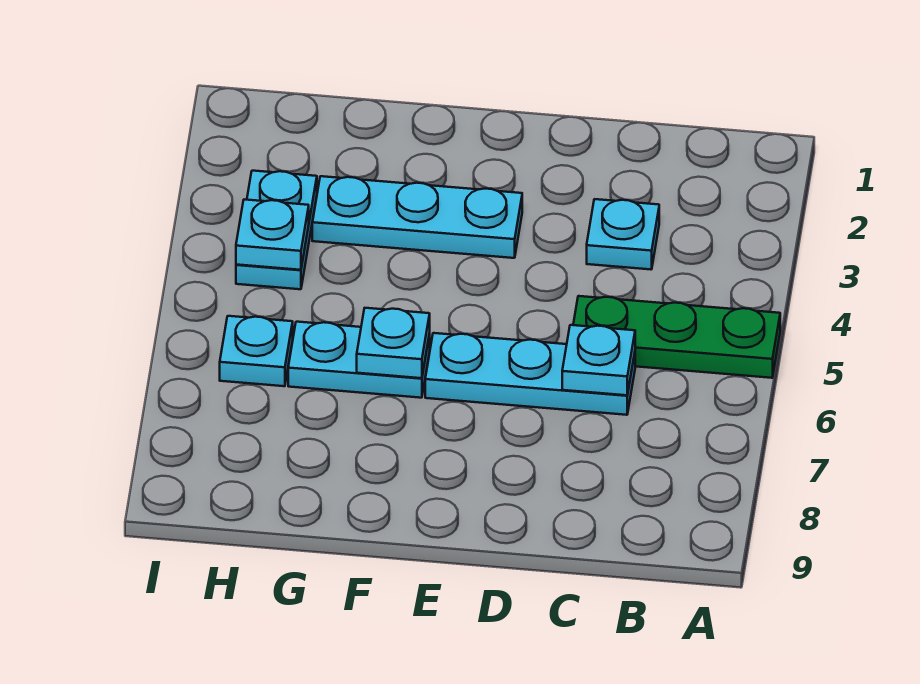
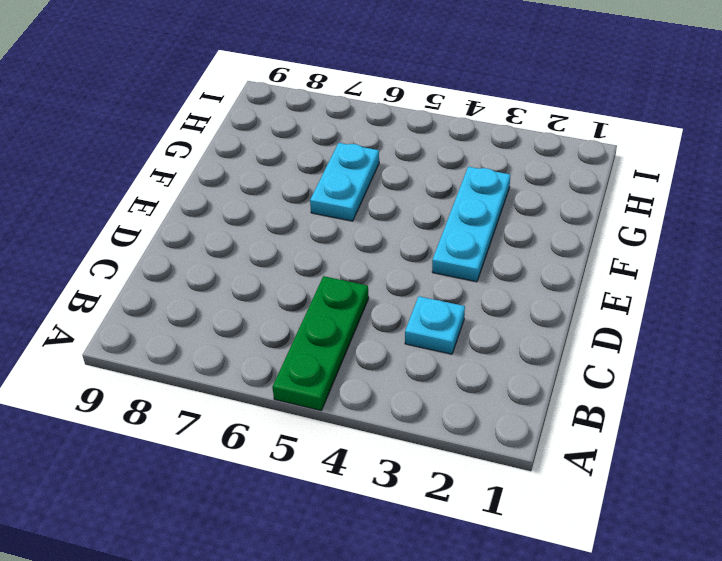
none -> cyan 1x3 plate [425,333,635,415]
none -> cyan 1x2 plate [236,171,317,289]

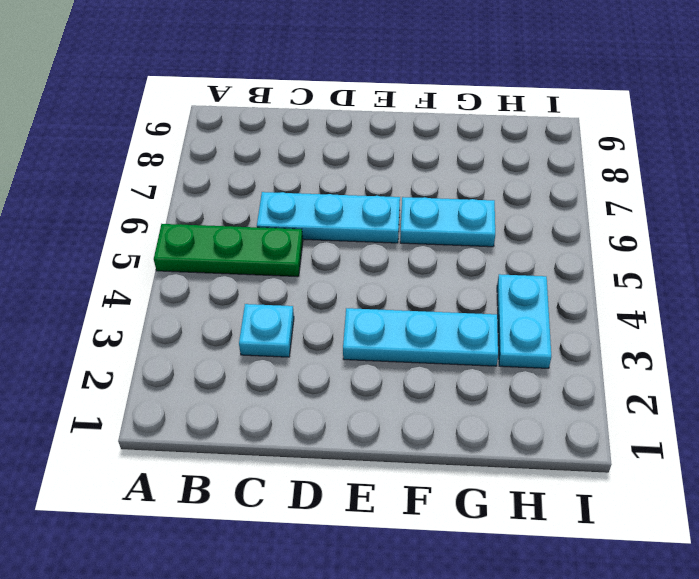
none -> cyan 1x1 plate [220,316,293,386]
none -> cyan 1x1 plate [562,325,635,395]

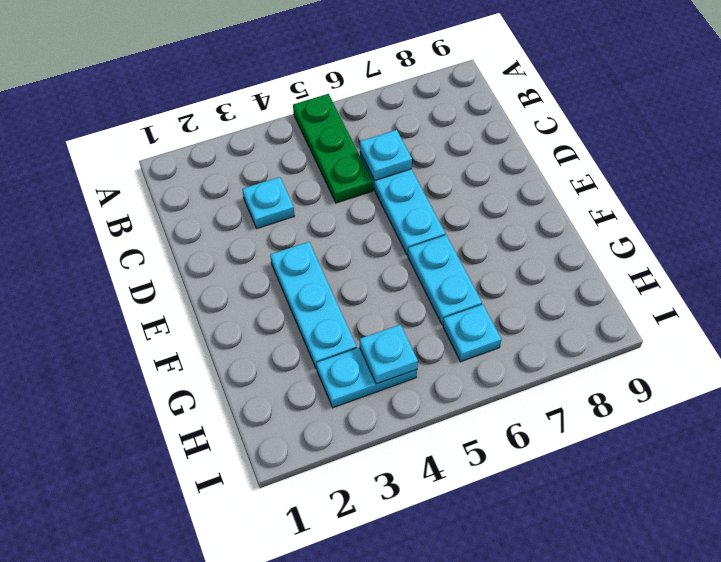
none -> cyan 1x1 plate [357,308,430,378]

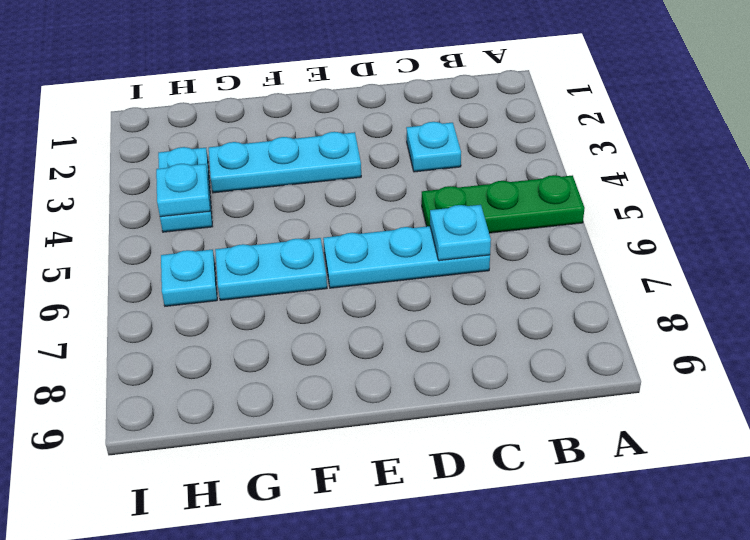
none -> cyan 1x1 plate [357,308,430,378]

